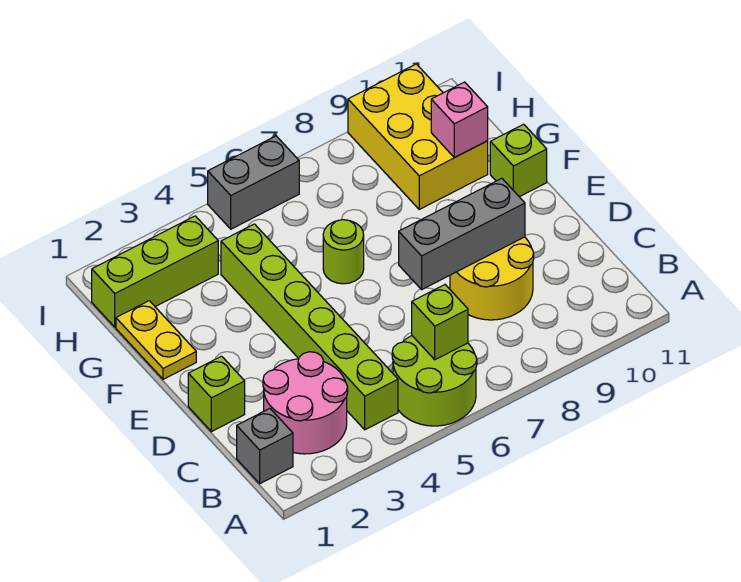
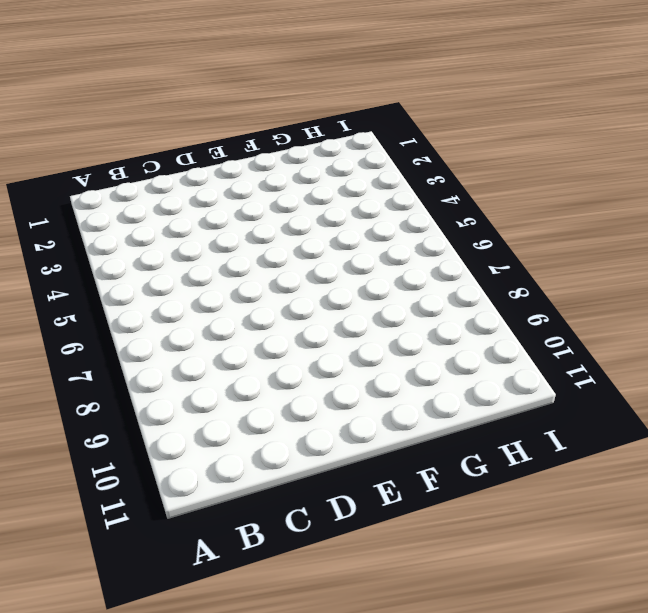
none -> lime 2x2 round brick [392,336,477,426]
none -> grey 1x1 brick [237,409,293,484]
none -> pink 2x2 round brick [263,352,348,454]

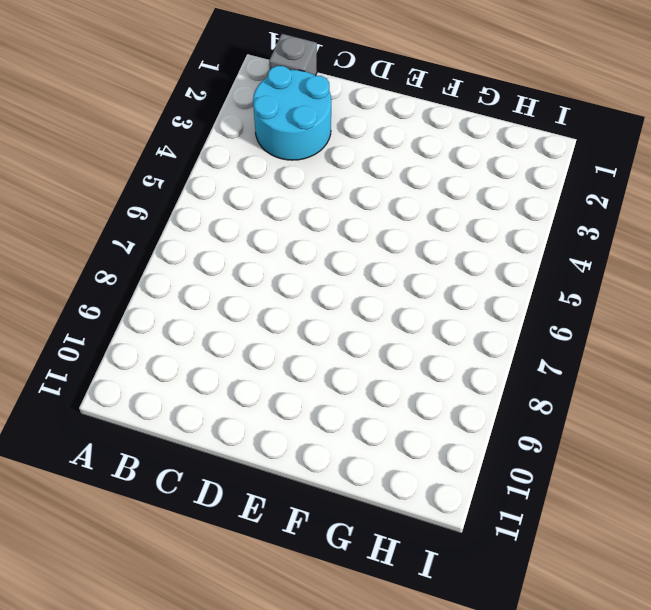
cyan 2x2 round brick [253,66,331,160] -> pink 2x2 round brick [263,352,348,454]
none -> lime 2x2 round brick [392,336,477,426]
none -> lime 1x6 brick [221,224,398,430]
none -> yellow 2x2 round brick [450,237,534,320]

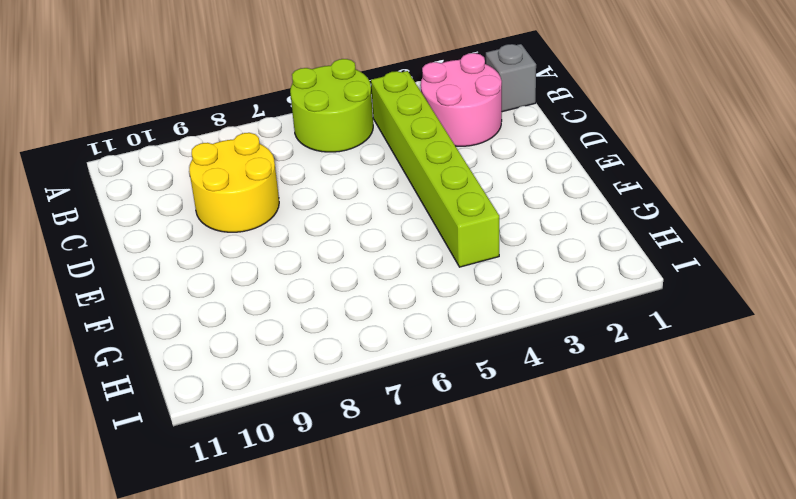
none -> lime 1x1 brick [188,356,245,432]
none -> yellow 1x2 plate [116,301,196,379]
none -> lime 1x1 round brick [323,220,364,284]

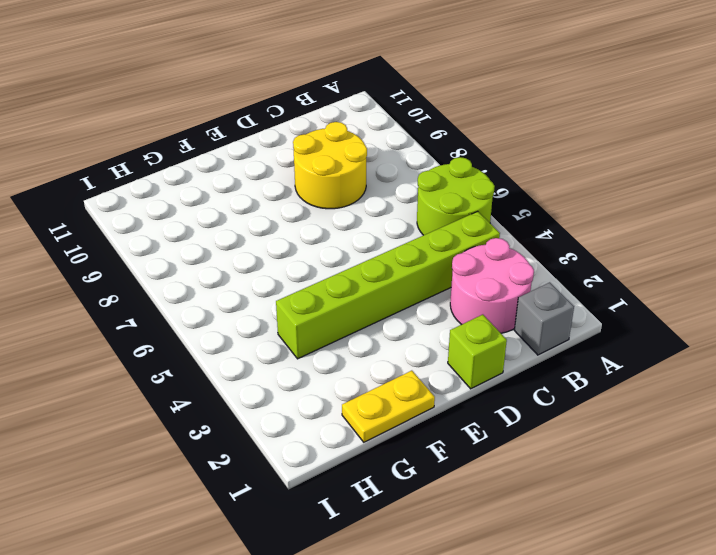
none -> lime 1x1 round brick [323,220,364,284]
none -> lime 1x1 brick [490,124,547,197]
none -> yellow 2x3 brick [348,64,488,209]

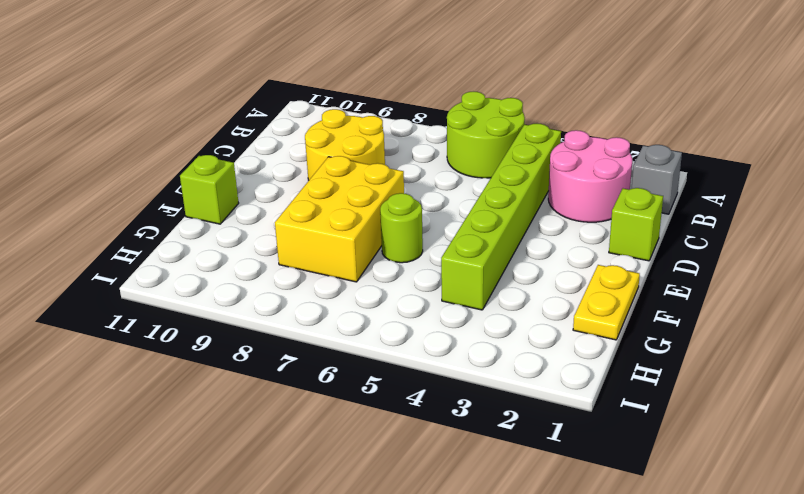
yellow 2x3 brick [275,156,404,282] -> yellow 2x3 brick moved to [348,64,488,209]
none -> lime 1x3 brick [92,216,218,327]
none -> grey 1x2 brick [208,136,299,229]
none -> lime 1x1 brick [412,285,468,360]

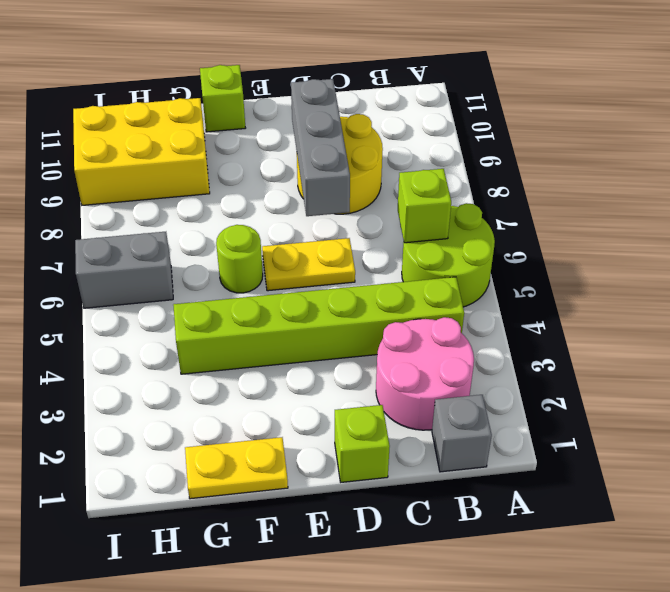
yellow 1x2 plate [262,238,355,291] -> none
grey 1x2 brick [75,232,173,308] -> grey 1x2 brick turned to [208,136,299,229]
none -> lime 1x3 brick [92,216,218,327]
none -> pink 1x1 brick [431,82,488,158]

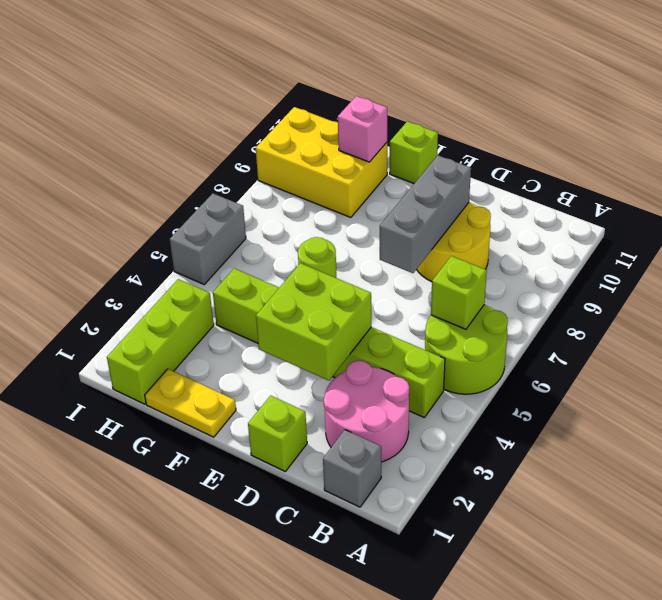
lime 2x2 brick [256,263,371,380] -> none

